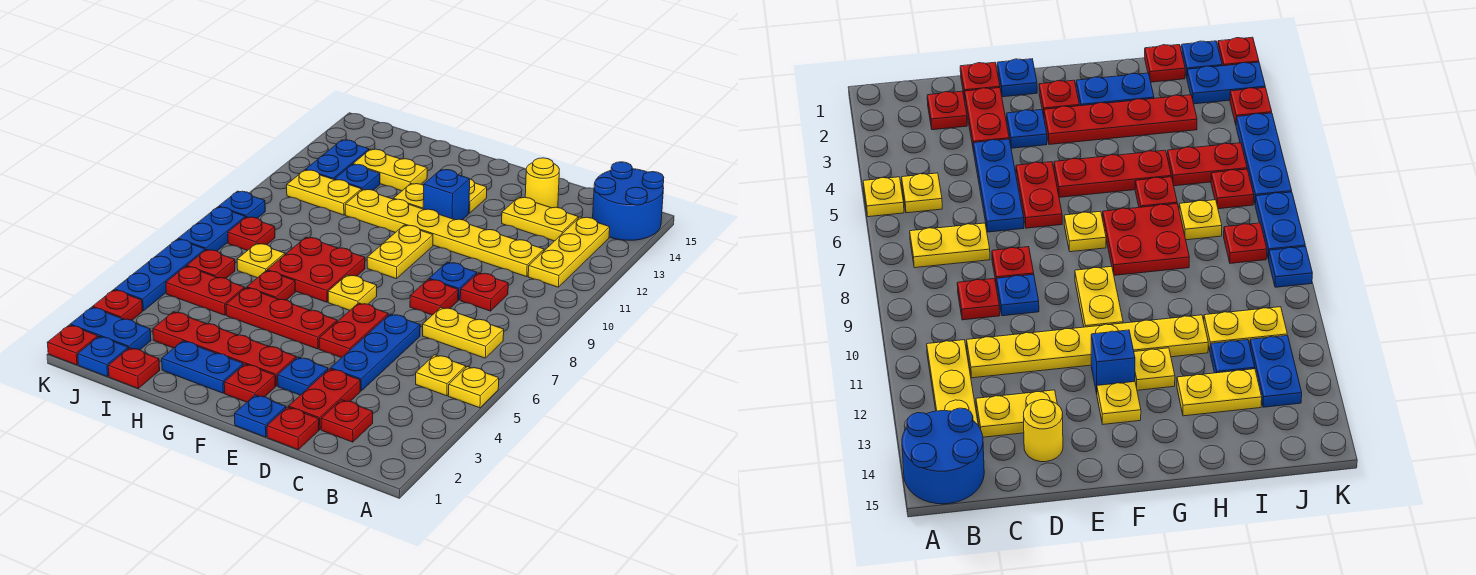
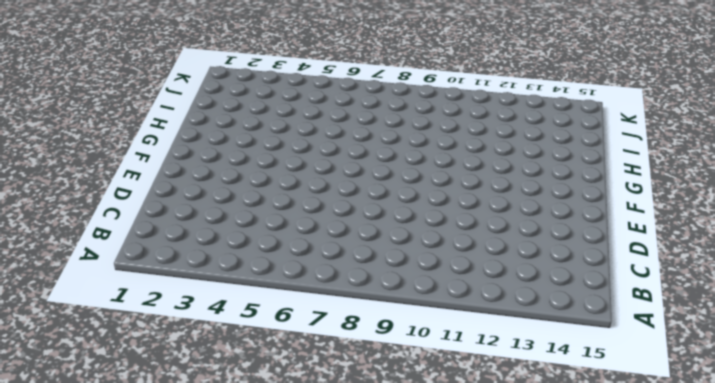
none -> yellow 1x1 plate [448,367,499,408]
none -> blue 2x2 round brick [593,162,664,240]
none -> yellow 1x1 plate [416,355,466,396]
none -> yellow 1x2 plate [423,308,504,358]

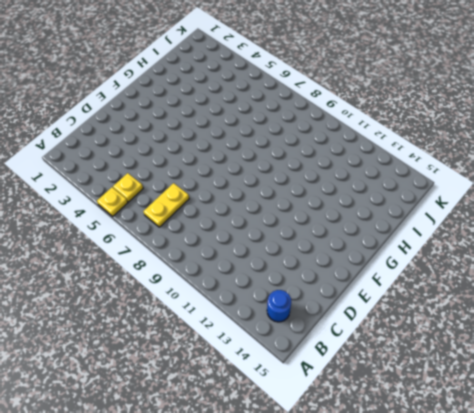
blue 1x1 round brick [267,290,291,322] -> blue 2x2 round brick [593,162,664,240]
none -> yellow 1x3 plate [528,217,610,287]
none -> red 1x1 plate [321,400,373,442]
none -> red 1x1 plate [460,273,508,311]
none -> yellow 1x6 plate [345,189,544,277]

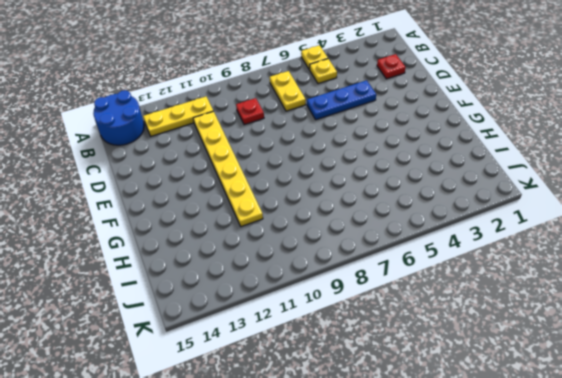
none -> yellow 1x2 plate [502,197,578,241]
none -> red 1x1 plate [267,407,319,449]
none -> red 1x2 plate [289,369,360,430]
none -> red 1x1 plate [410,279,458,315]

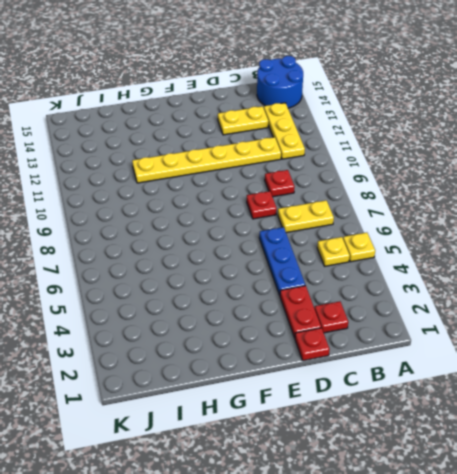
none -> blue 1x1 plate [429,262,477,300]
none -> yellow 1x1 round brick [525,158,559,208]
none -> blue 1x1 plate [235,395,286,437]
none -> blue 1x1 plate [278,357,328,395]

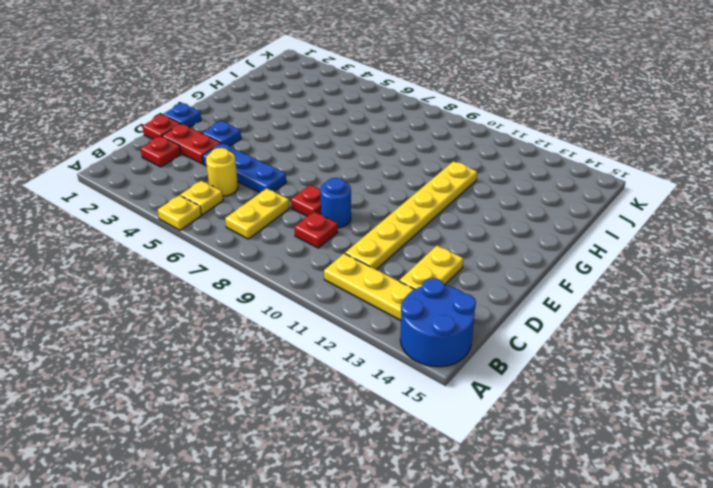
yellow 1x1 round brick [206,148,238,196] -> yellow 1x1 round brick moved to [525,158,559,208]
blue 1x1 round brick [320,178,351,228] -> blue 1x1 plate [429,262,477,300]
none -> red 1x2 plate [319,303,388,358]
none -> red 1x1 plate [224,364,275,402]
none -> red 1x4 plate [153,312,296,386]
none -> red 1x3 plate [226,288,337,349]

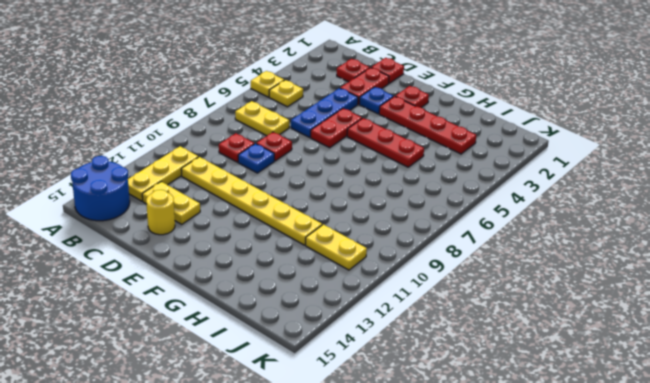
none -> blue 1x1 plate [235,395,286,437]
none -> yellow 1x1 plate [328,275,377,310]
none -> yellow 1x2 plate [367,225,433,279]
none -> blue 1x1 brick [423,170,470,220]

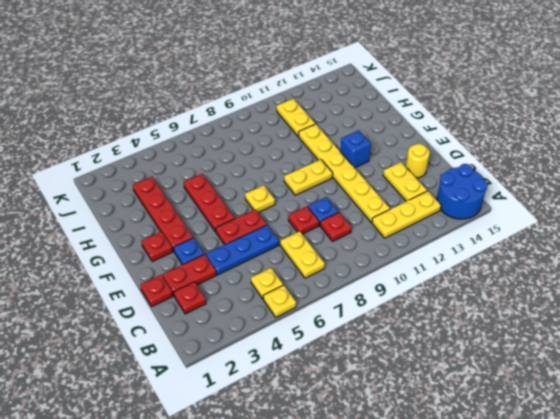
none -> blue 1x1 plate [235,395,286,437]
none -> yellow 1x1 plate [469,179,487,213]
none -> blue 1x2 plate [162,341,243,393]
none -> red 2x2 plate [267,237,365,302]

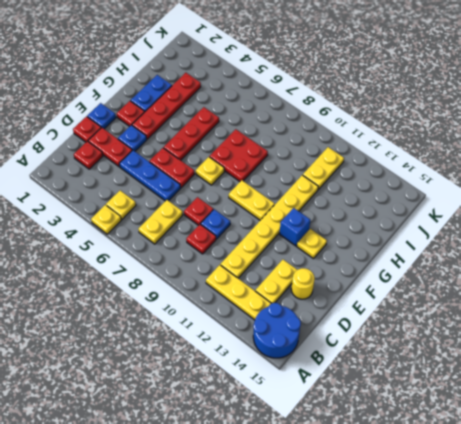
none -> yellow 1x1 plate [393,184,424,209]
none -> red 1x1 plate [247,271,295,300]
none -> yellow 1x2 plate [353,149,427,191]
none -> red 1x1 plate [108,348,160,388]

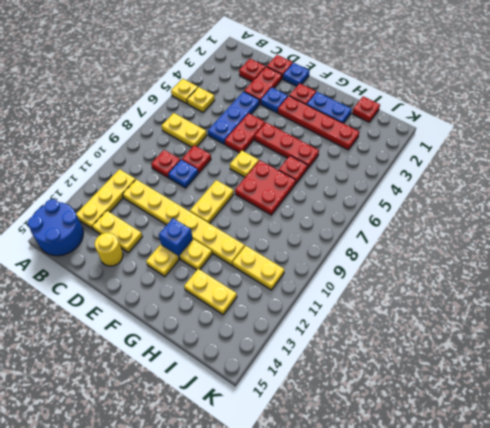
none -> red 1x2 plate [166,266,244,315]
none -> yellow 1x1 plate [237,243,285,278]
none -> blue 1x1 plate [335,164,380,190]
none -> blue 1x1 plate [78,336,128,377]

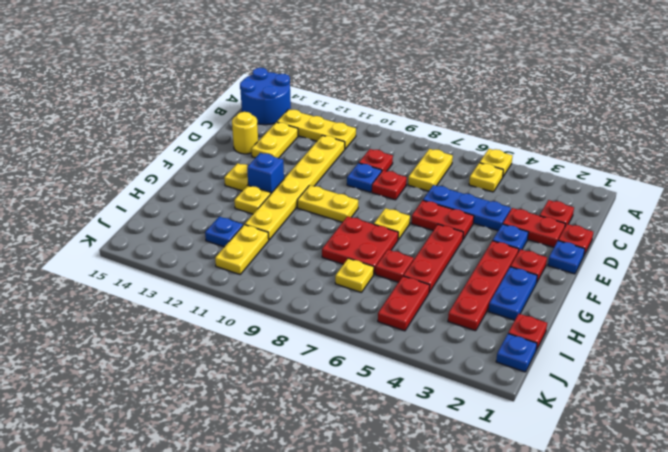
none -> yellow 1x2 plate [353,149,427,191]
none -> blue 1x2 plate [70,307,151,350]
none -> red 1x1 plate [187,250,235,278]
none -> red 1x1 plate [228,217,275,251]

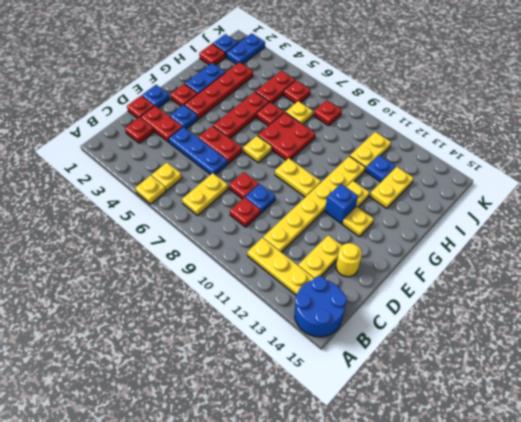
none -> blue 1x2 plate [306,140,369,180]
none -> red 1x1 plate [47,325,98,365]
none -> red 1x1 plate [93,290,142,320]
none -> blue 1x3 plate [115,239,205,311]

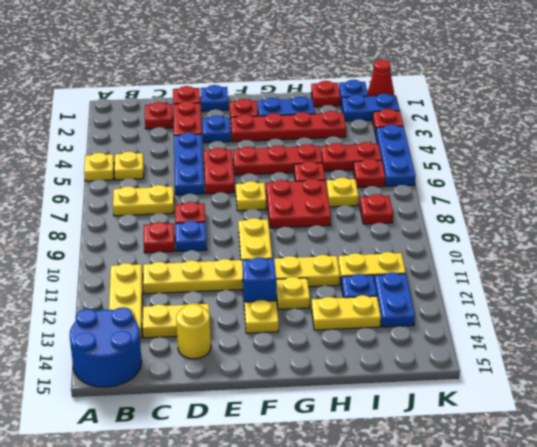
red 1x1 cone [368,59,394,96] -> red 1x1 plate [47,325,98,365]
none -> blue 1x2 plate [178,207,245,251]
none -> blue 1x1 plate [219,191,265,218]

